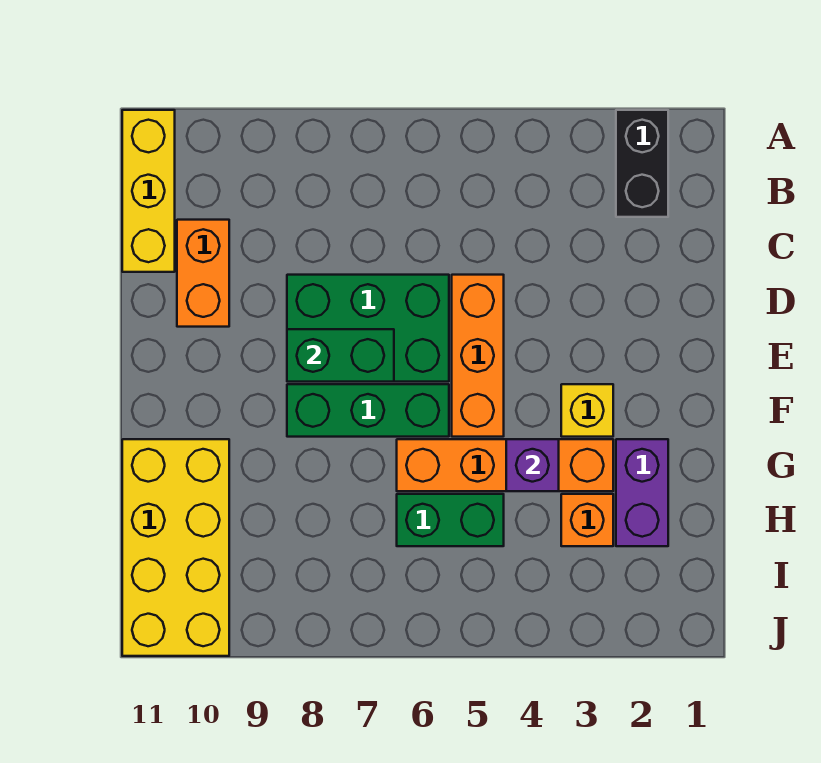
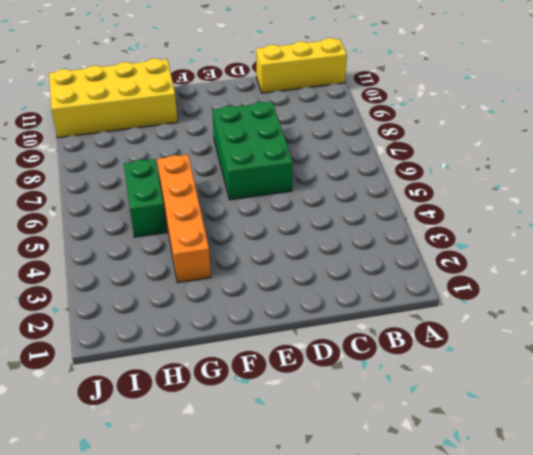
none -> black 1x2 brick [616,110,668,217]
none -> orange 1x2 brick [177,220,229,327]
none -> orange 1x3 brick [452,275,504,437]

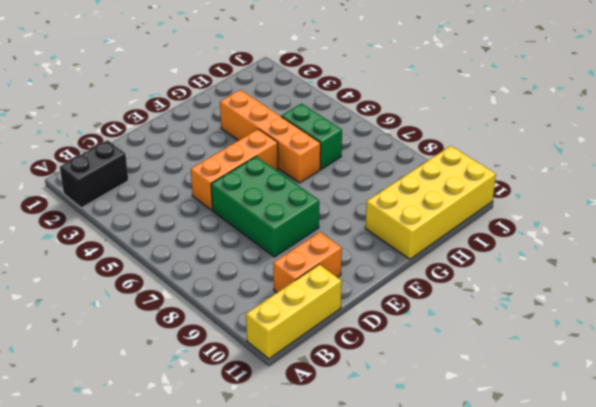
none -> yellow 1x1 brick [561,384,613,437]
none -> green 1x3 brick [287,384,449,437]
none -> purple 1x2 brick [616,439,668,546]

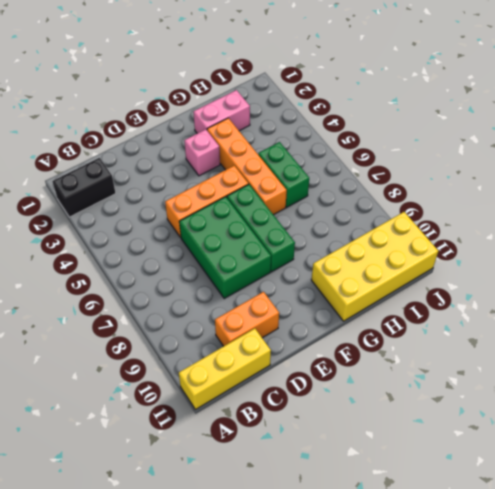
pink 1x1 brick [184,129,220,176] -> yellow 1x1 brick [561,384,613,437]
pink 1x2 brick [193,90,250,133] -> purple 1x2 brick [616,439,668,546]
none -> orange 1x1 brick [561,494,613,546]
none -> green 1x2 brick [287,329,394,382]
none -> purple 1x1 brick [506,439,559,491]

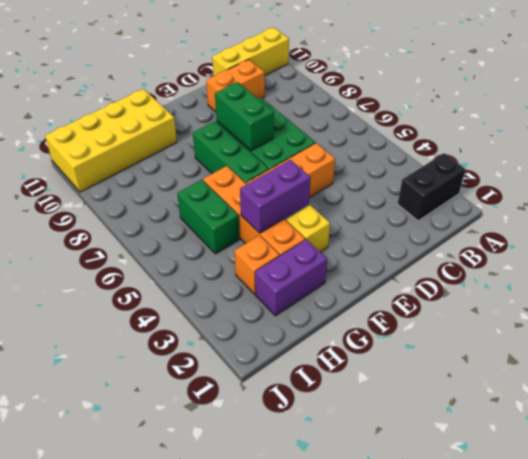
purple 1x2 brick [240,160,311,233] -> purple 1x1 brick [506,439,559,491]

